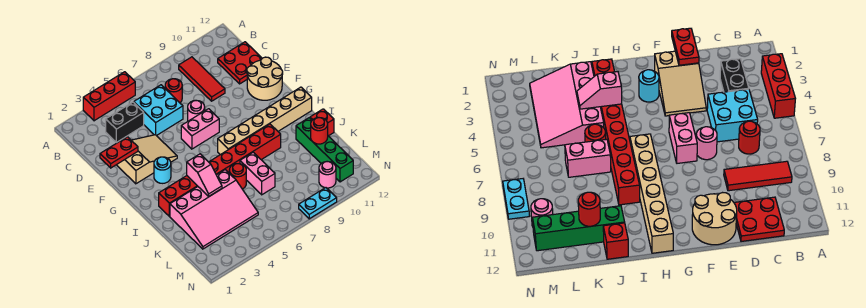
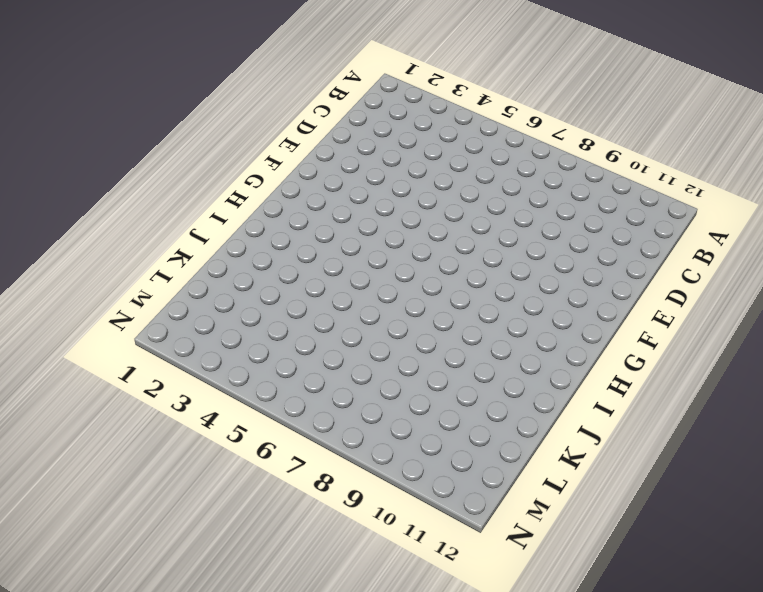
none -> red 1x3 brick [83,72,135,121]
none -> red 1x3 tile [179,57,225,101]
none -> black 1x2 brick [106,102,144,142]

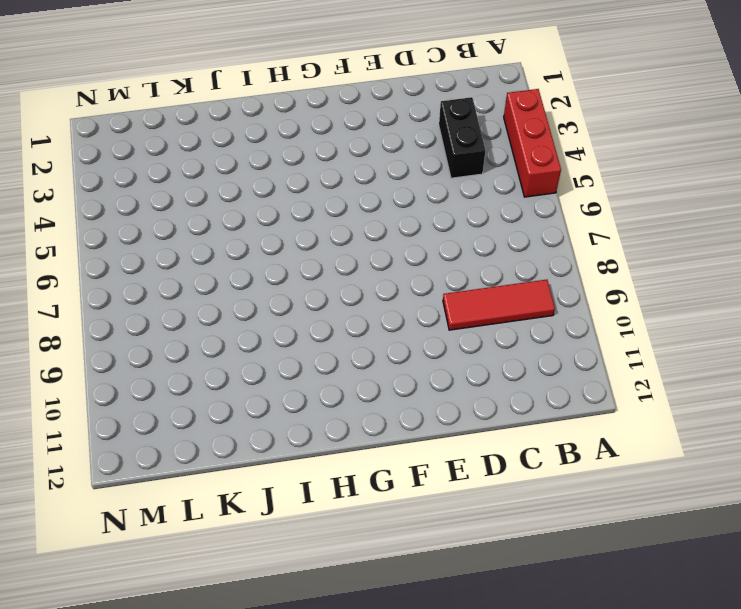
none -> cyan 2x2 brick [134,85,183,136]
none -> red 1x1 round brick [165,79,182,103]
none -> red 2x2 plate [218,42,262,84]

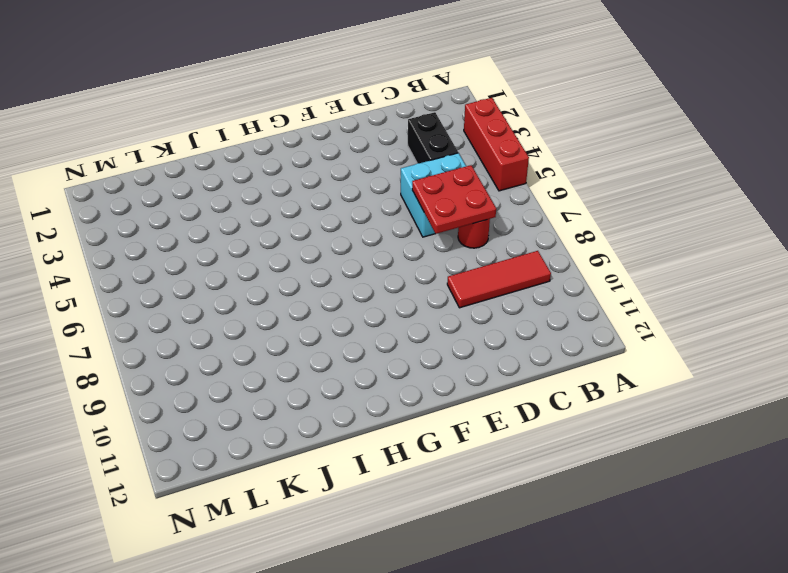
red 2x2 plate [412,165,496,234] -> red 2x2 plate moved to [218,42,262,84]
none -> tan 2x3 slope [117,135,177,184]
none -> pink 1x1 round brick [188,100,205,121]
none -> tan 2x2 round brick [247,57,283,100]

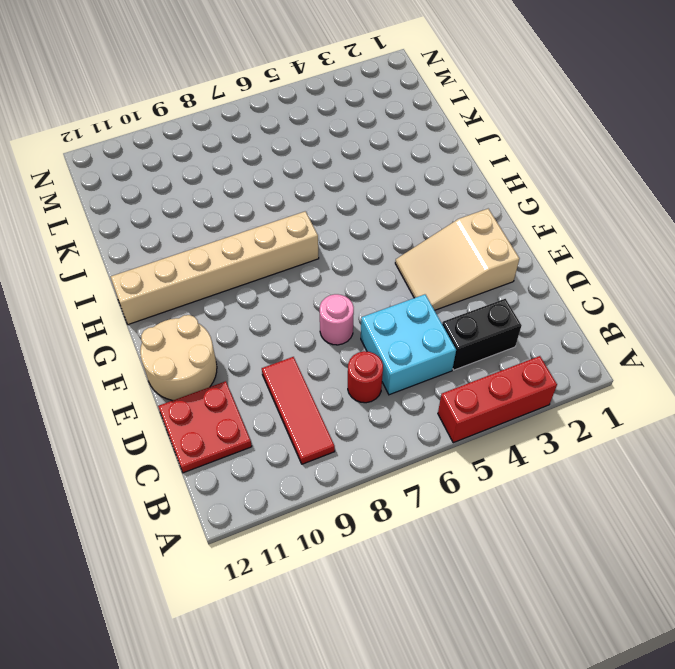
none -> pink 1x2 brick [181,109,219,149]
none -> cyan 1x1 round brick [154,157,171,183]
none -> red 1x8 brick [159,124,281,216]

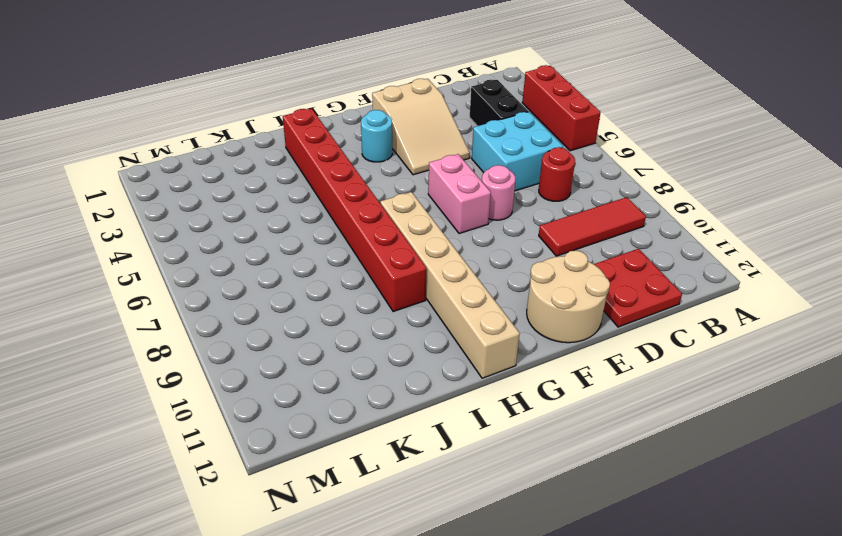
none -> pink 3x4 slope [170,170,258,249]
none -> red 1x1 round brick [229,164,246,189]
none -> pink 1x2 brick [240,152,275,195]

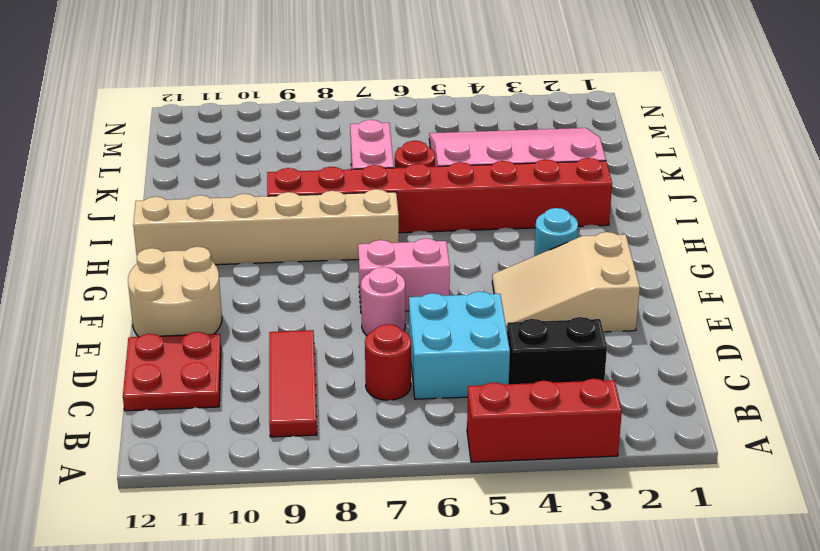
none -> green 1x4 brick [296,118,353,182]
none -> red 1x1 brick [310,109,334,136]
none -> pink 1x1 round brick [319,162,336,188]

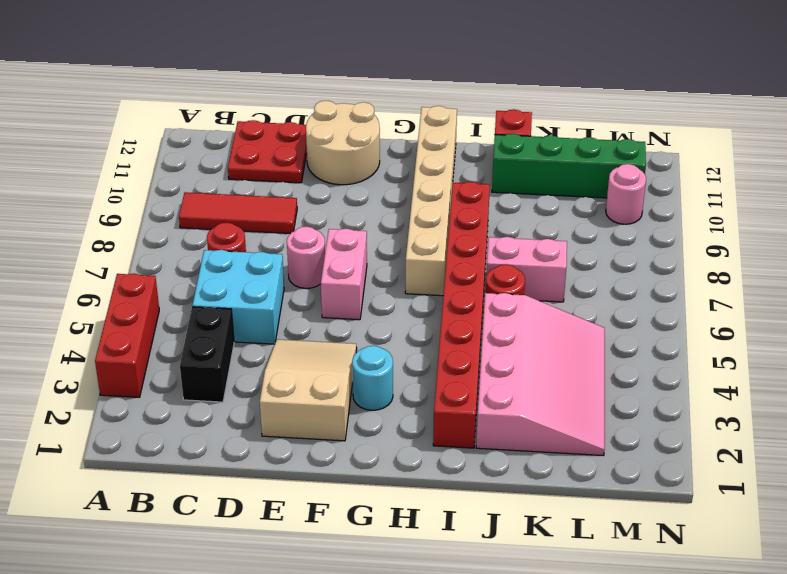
none -> cyan 1x2 plate [299,188,337,219]
none -> red 1x2 plate [100,137,138,168]
none -> pink 1x2 slope [187,154,222,196]

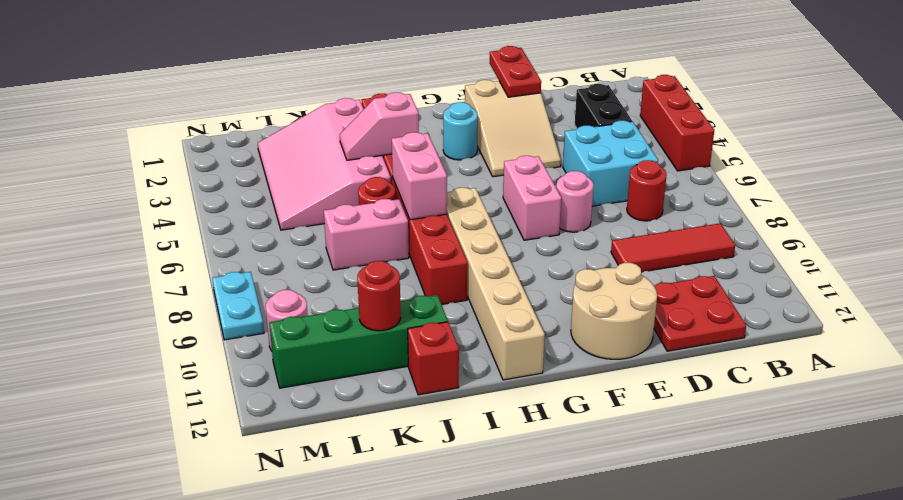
pink 1x2 brick [392,132,447,220] -> none

